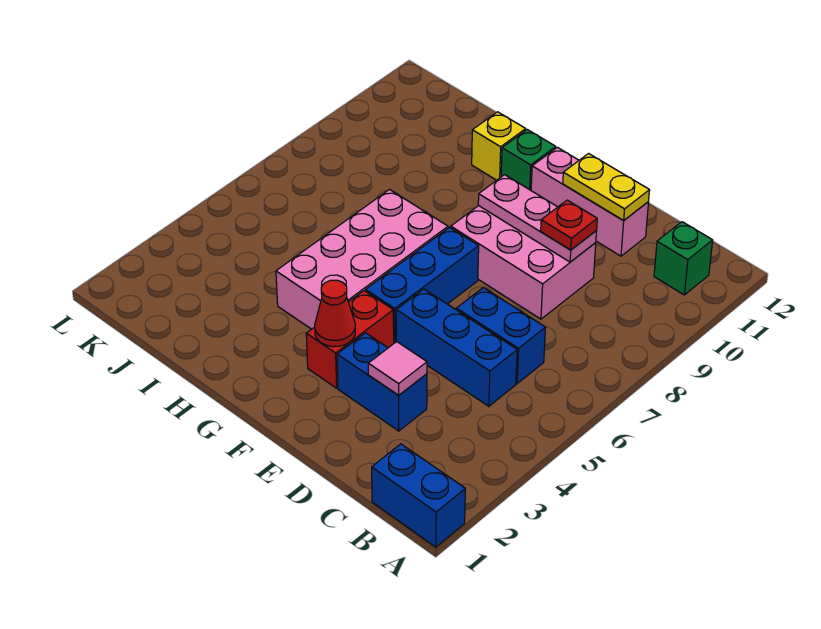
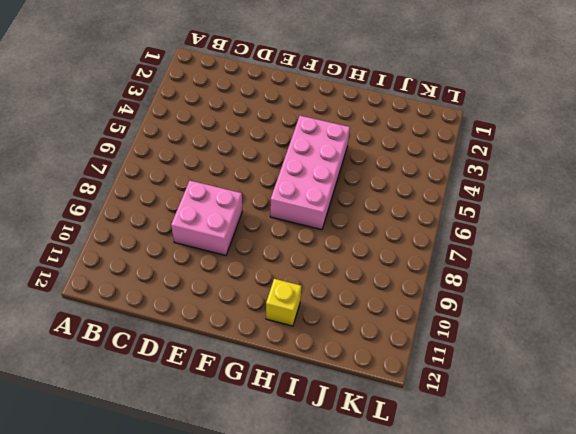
pink 2x2 brick [171,181,242,255] -> pink 2x3 brick [451,206,596,319]
none -> blue 1x2 brick [372,444,465,547]
none -> green 1x1 brick [654,222,713,295]
none -> blue 1x3 brick [396,289,517,406]

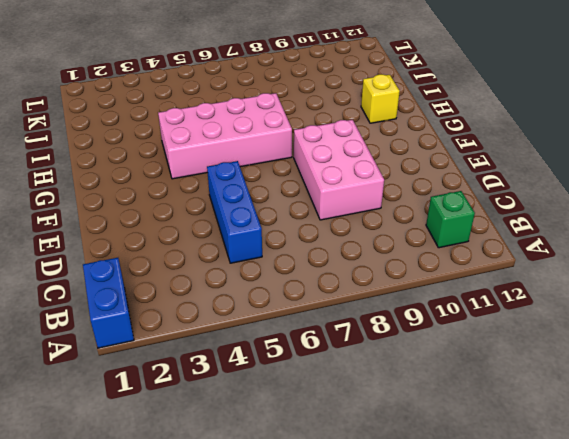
none -> blue 1x2 brick [456,288,545,384]
none -> blue 1x2 brick [337,333,427,431]
none -> pink 1x3 brick [531,147,649,256]

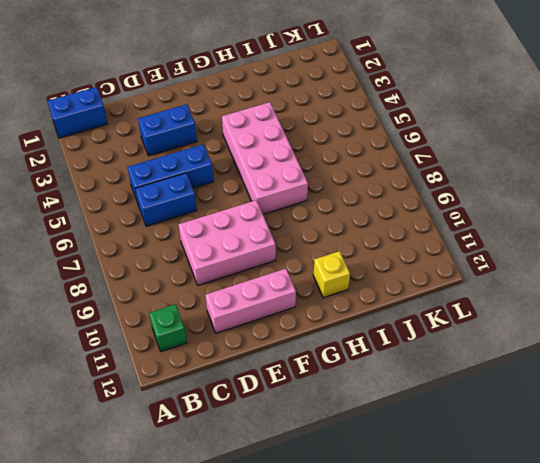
none -> red 1x2 brick [306,291,394,388]
none -> blue 1x3 brick [366,227,479,343]
none -> green 1x1 brick [501,130,556,190]

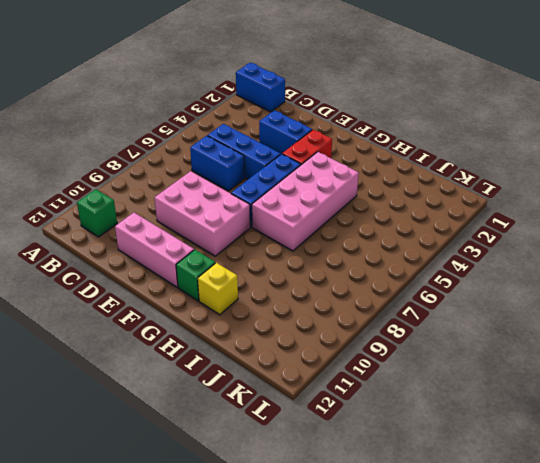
none -> pink 1x1 tile [368,342,427,395]
none -> pink 1x3 plate [478,175,597,262]
none -> yellow 1x2 plate [563,154,650,221]

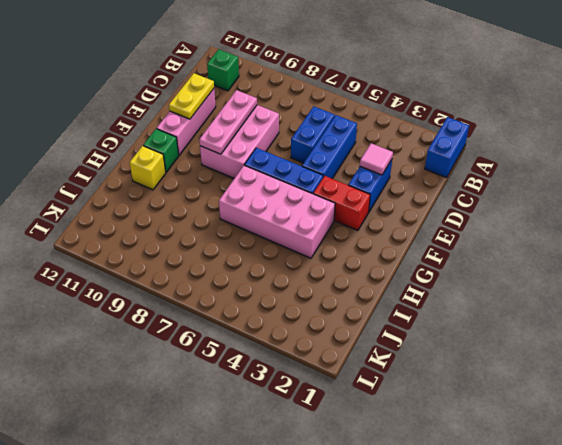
none -> red 1x1 cone [315,280,355,347]
none -> red 1x1 plate [541,200,597,250]

